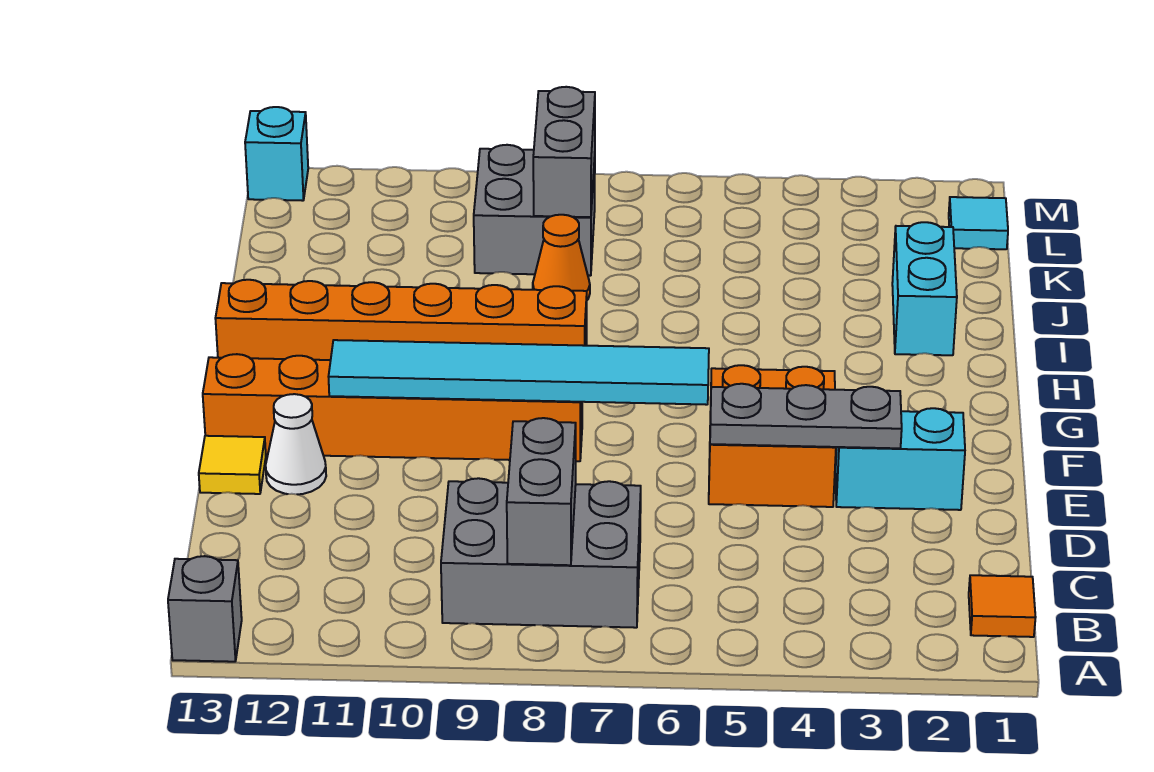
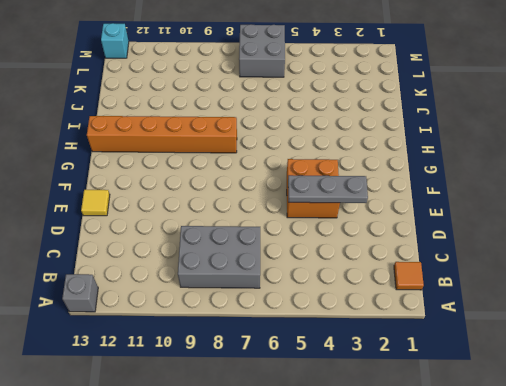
grey 2x2 brick [239,24,285,77] -> grey 2x2 brick moved to [474,145,595,276]
none -> cyan 1x2 brick [836,408,965,510]
none -> white 1x1 cone [266,394,326,494]
none -> orange 1x6 brick [203,354,582,461]

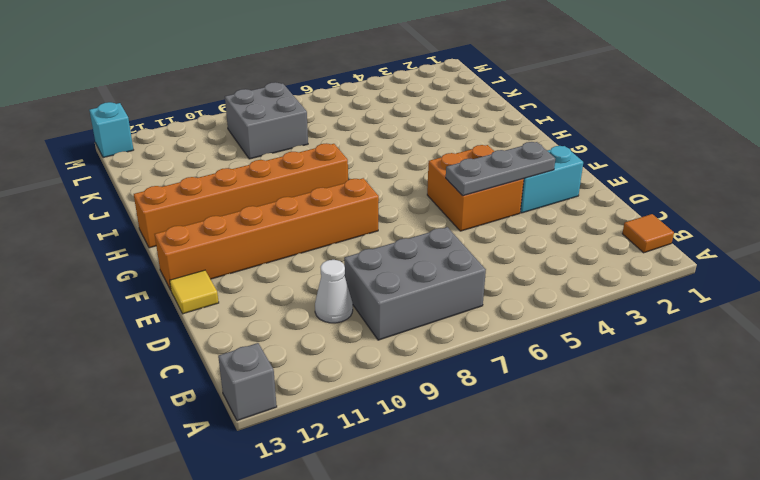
white 1x1 cone [315,260,353,323] -> white 1x1 cone moved to [266,394,326,494]
none -> cyan 1x2 brick [892,222,957,355]
none -> orange 1x1 cone [533,215,590,300]
none -> cyan 1x1 tile [949,197,1008,249]

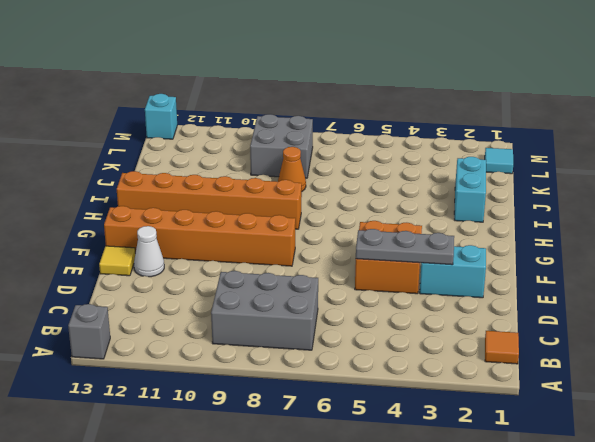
none -> grey 1x2 brick [507,418,576,565]
none -> cyan 1x6 tile [329,340,709,405]
none -> grey 1x2 brick [533,87,595,217]

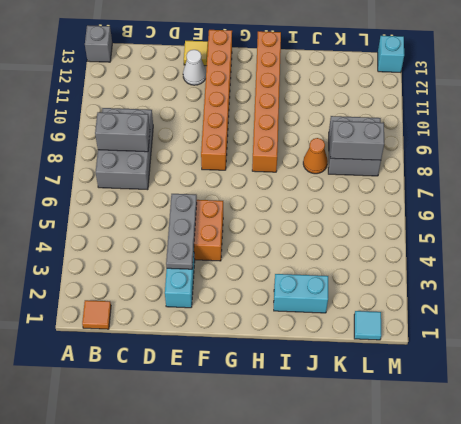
none -> cyan 1x6 tile [329,340,709,405]

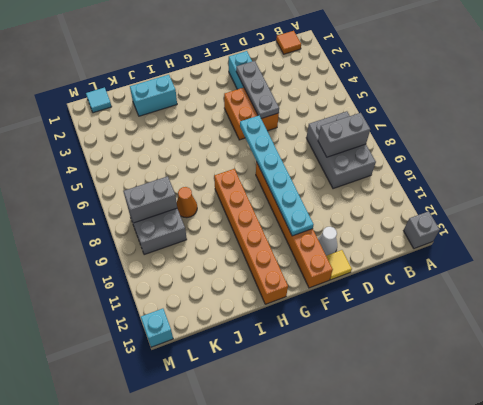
cyan 1x6 plate [240,116,314,236] -> cyan 1x6 tile [329,340,709,405]

